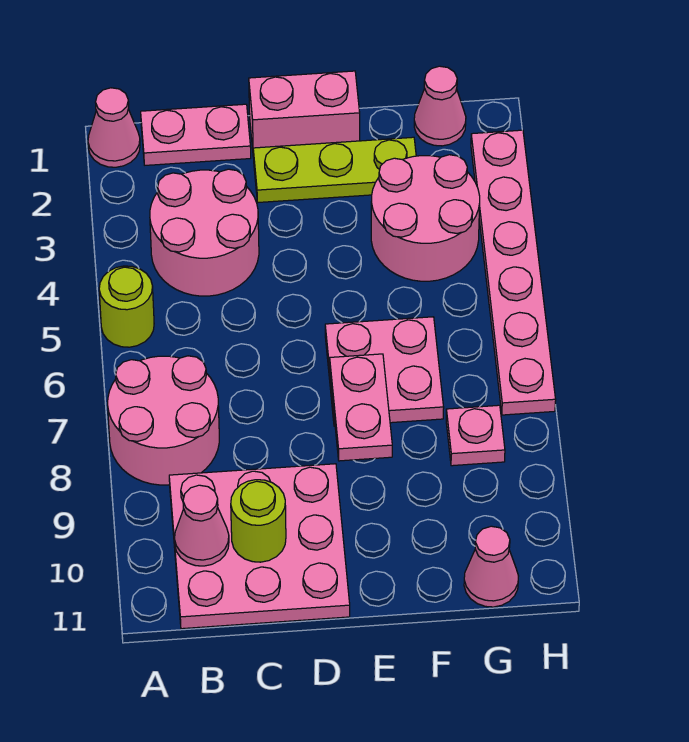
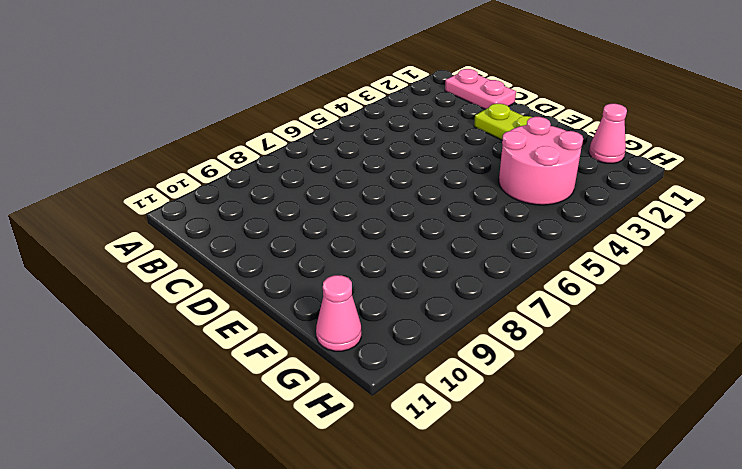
none -> pink 1x1 cone [88,88,140,167]
none -> lime 1x1 round brick [99,266,154,347]
none -> pink 2x2 round brick [108,356,219,485]

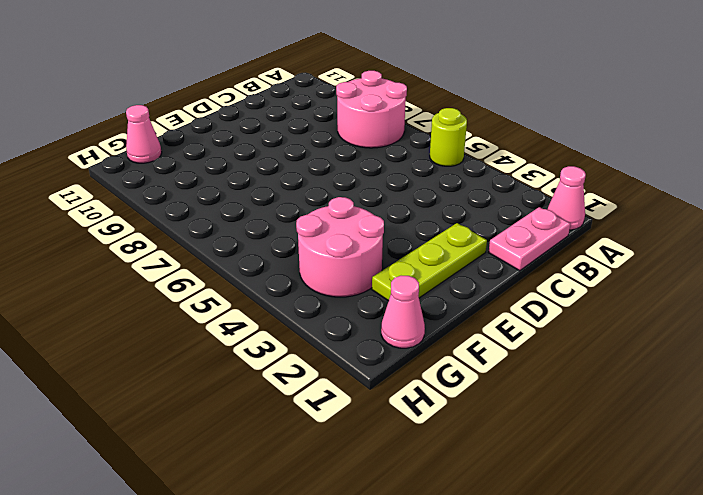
none -> pink 2x2 round brick [150,169,259,296]
none -> pink 3x3 plate [169,464,350,629]
none -> pink 1x2 brick [249,71,360,149]

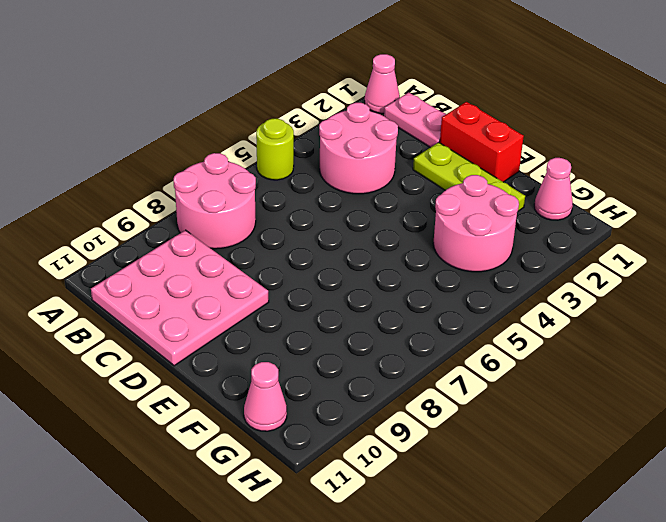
red 1x2 brick [440,102,524,182] -> pink 1x2 brick [249,71,360,149]
none -> pink 2x2 plate [325,317,444,426]
none -> pink 1x1 plate [446,405,505,466]
none -> pink 1x6 plate [471,130,556,415]

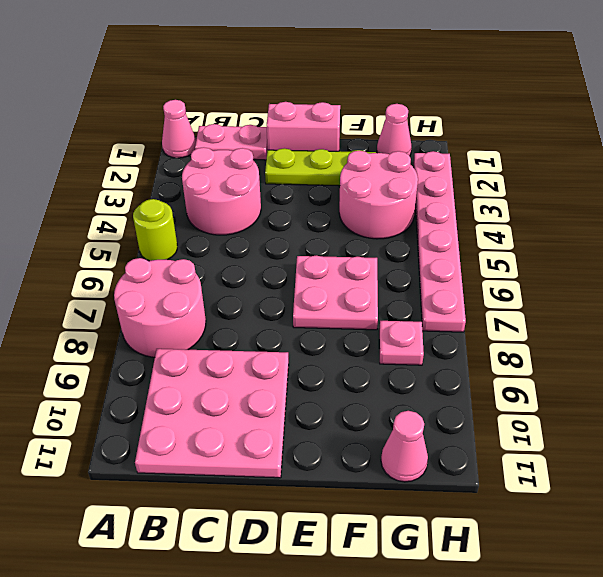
none -> pink 1x1 cone [175,485,229,566]
none -> lime 1x1 round brick [231,480,286,562]
none -> pink 1x2 plate [330,354,392,461]

